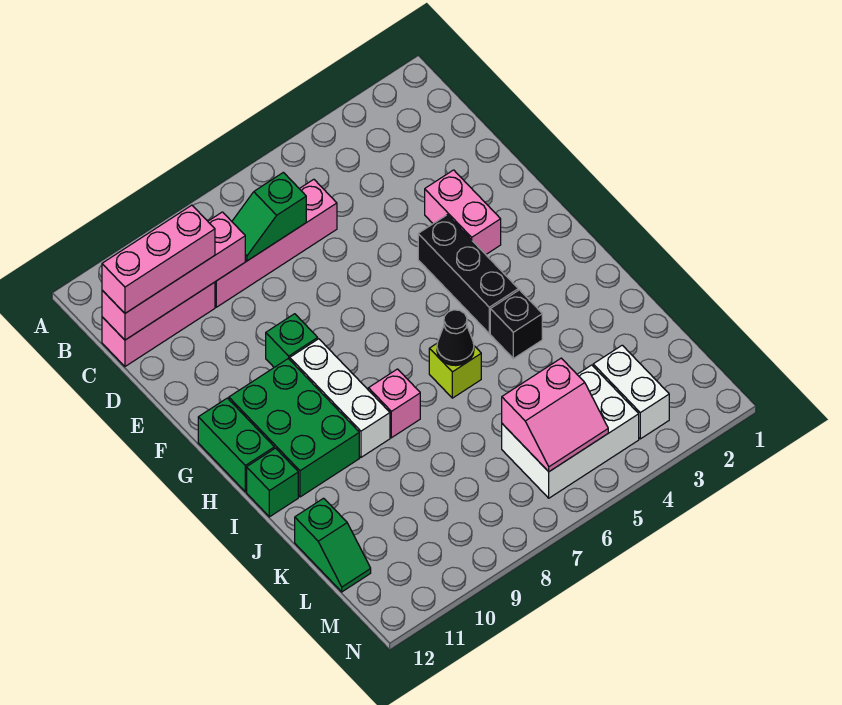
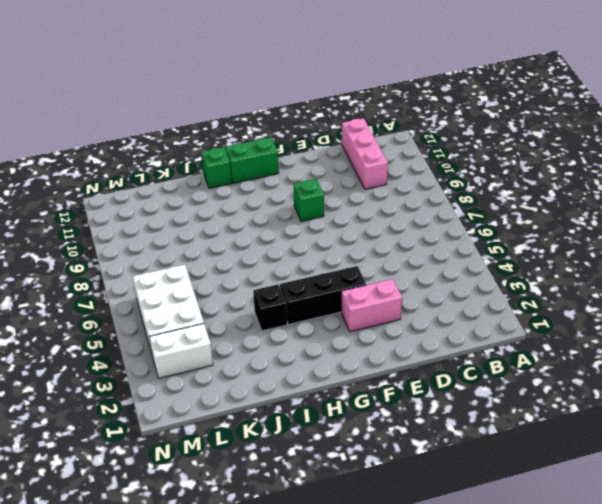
none -> pink 1x4 brick [215,179,337,307]
none -> white 1x3 brick [290,339,390,457]
none -> green 2x3 brick [229,359,359,497]

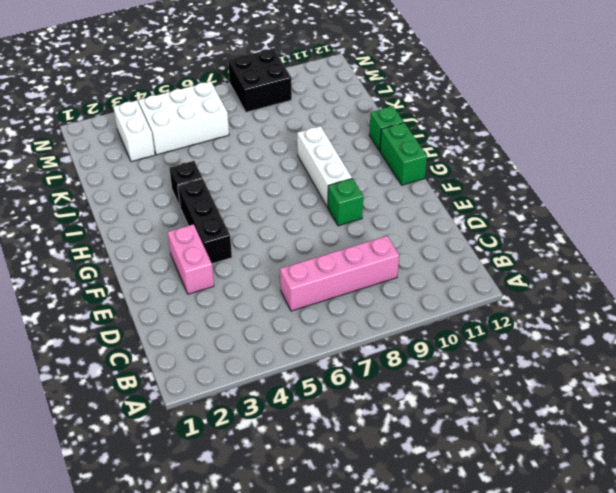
black 2x2 brick [228,48,292,112] -> none
none -> pink 1x3 brick [102,282,215,366]
none -> green 2x3 brick [229,359,359,497]
none -> lime 1x1 brick [429,344,481,398]

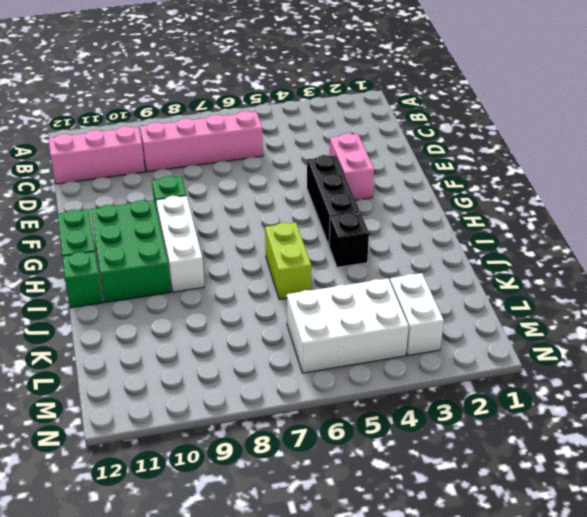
lime 1x2 brick [265,222,311,300] -> lime 1x1 brick [429,344,481,398]
none -> pink 1x1 brick [368,369,420,438]
none -> green 1x2 slope [295,498,371,592]
none -> green 1x2 slope [232,172,306,261]

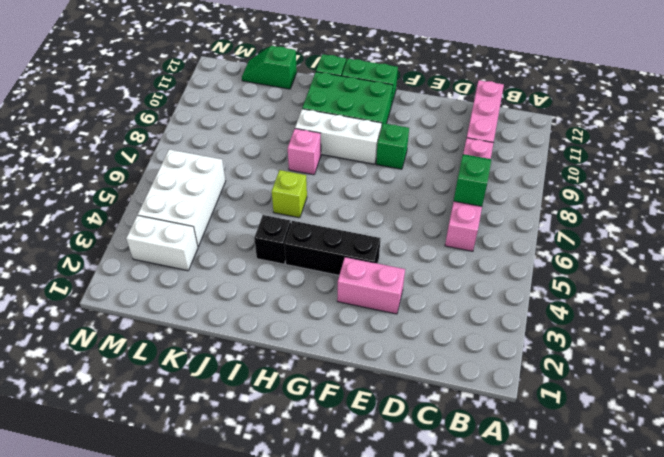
none -> pink 1x4 brick [102,212,245,340]
none -> black 1x1 cone [437,310,474,366]
none -> pink 2x2 slope [502,358,608,472]

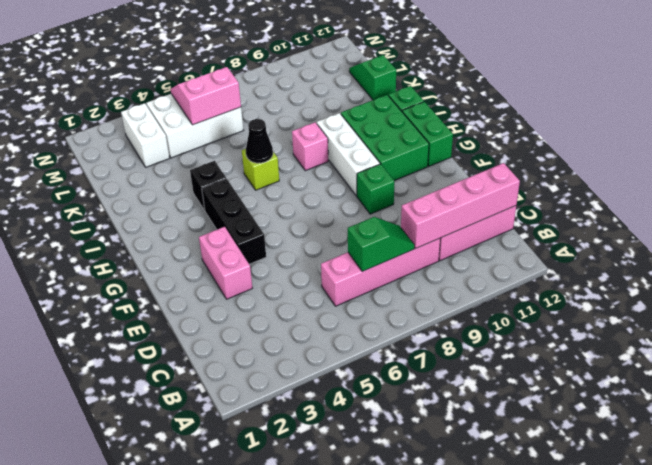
none -> pink 1x3 brick [102,205,215,313]

